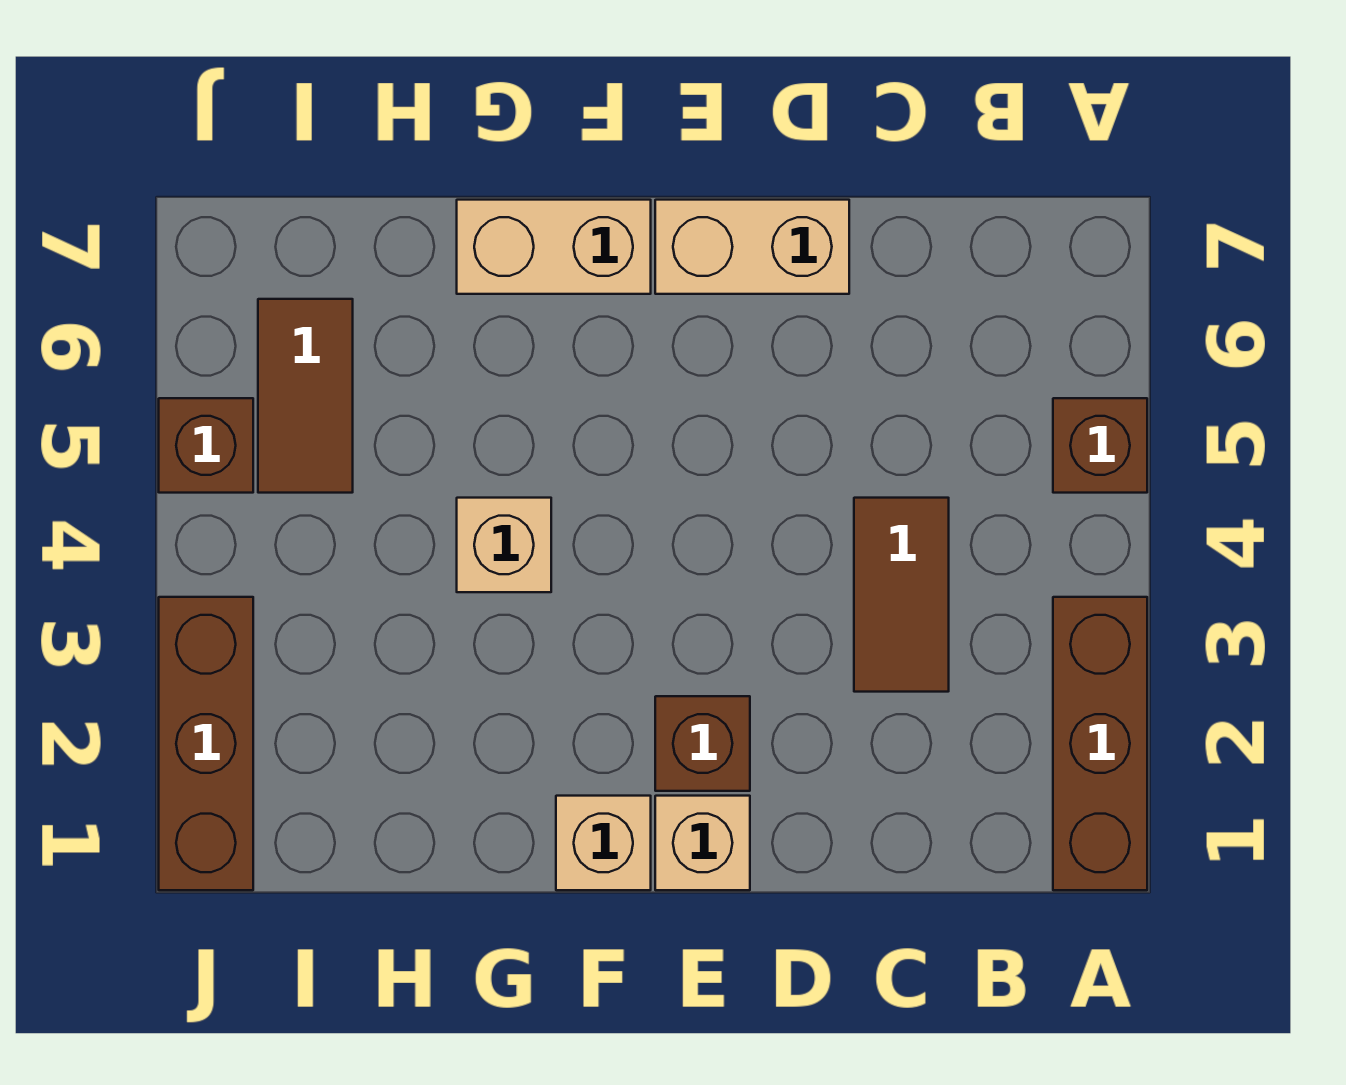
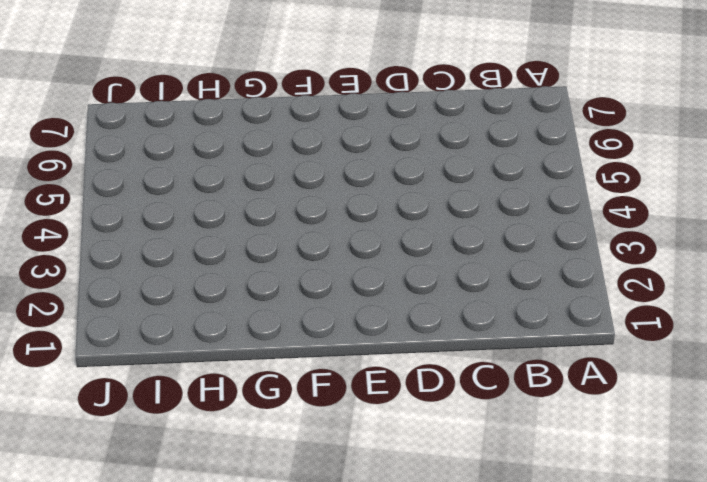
none -> brown 1x3 brick [1053,597,1147,890]
none -> brown 1x1 brick [1053,398,1147,493]
none -> brown 1x2 tile [854,498,949,692]

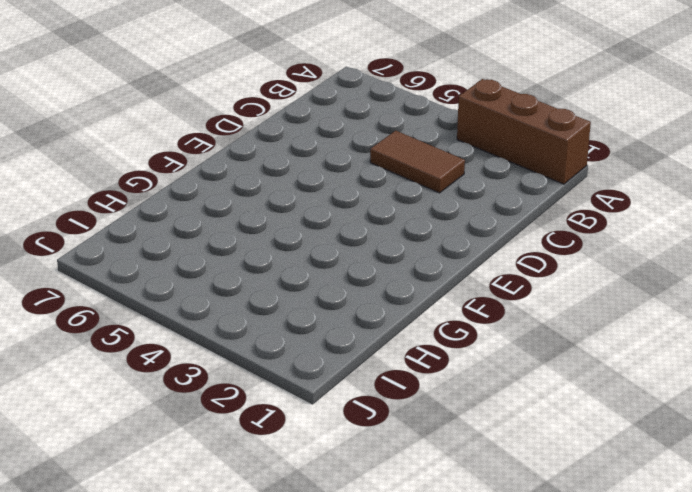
none -> brown 1x1 brick [1053,398,1147,493]
none -> tan 1x2 brick [655,200,849,294]
none -> tan 1x1 brick [655,796,750,890]

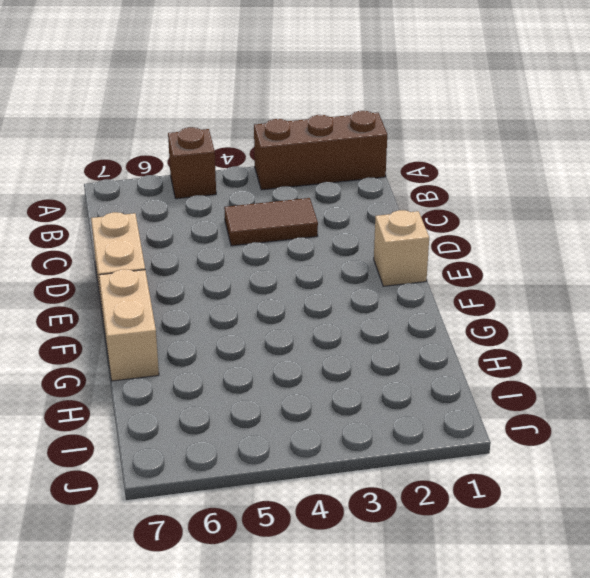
none -> brown 1x1 brick [655,696,750,791]
none -> tan 1x1 brick [556,796,651,890]
none -> tan 1x1 brick [457,498,551,592]

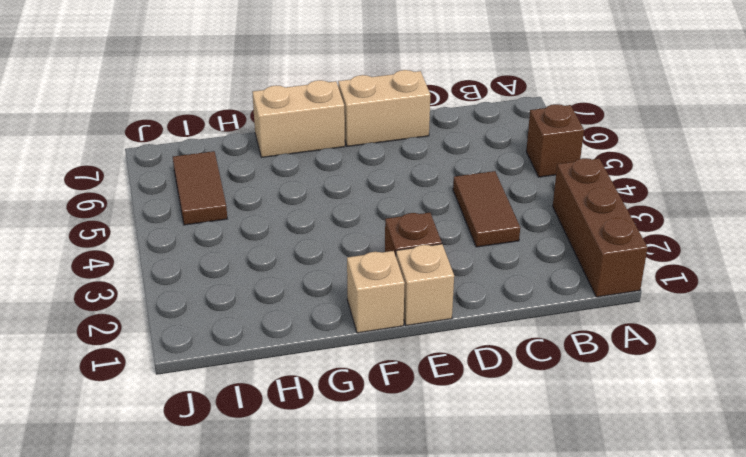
none -> tan 1x1 brick [457,498,551,592]
none -> brown 1x3 brick [159,597,253,890]
none -> brown 1x1 brick [159,398,253,493]

